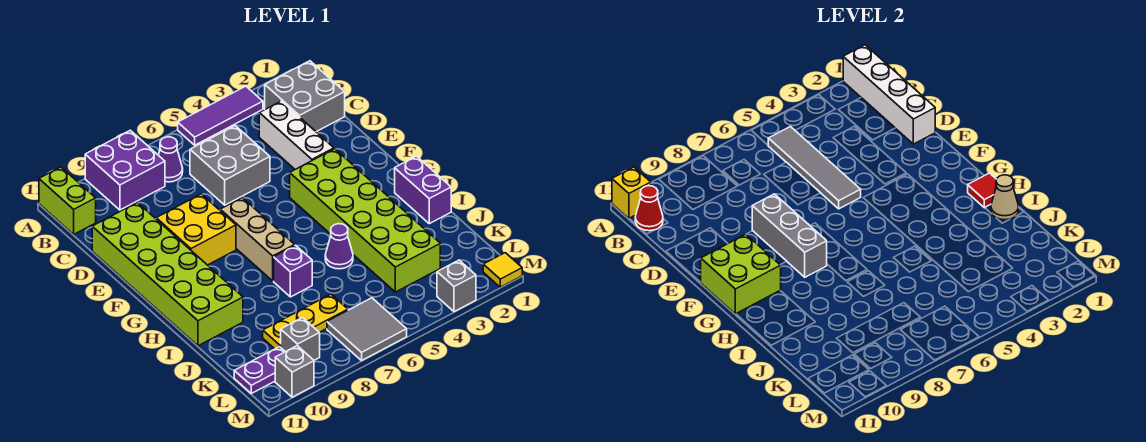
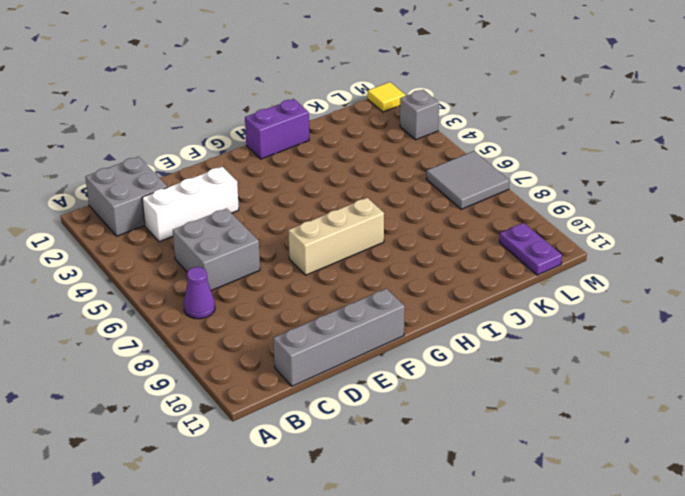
grey 1x4 brick [273,288,405,386] -> lime 2x6 brick [92,202,243,346]
none -> purple 1x3 tile [178,86,263,145]
none -> purple 2x2 brick [85,130,165,210]
none -> lime 1x2 brick [39,167,96,234]

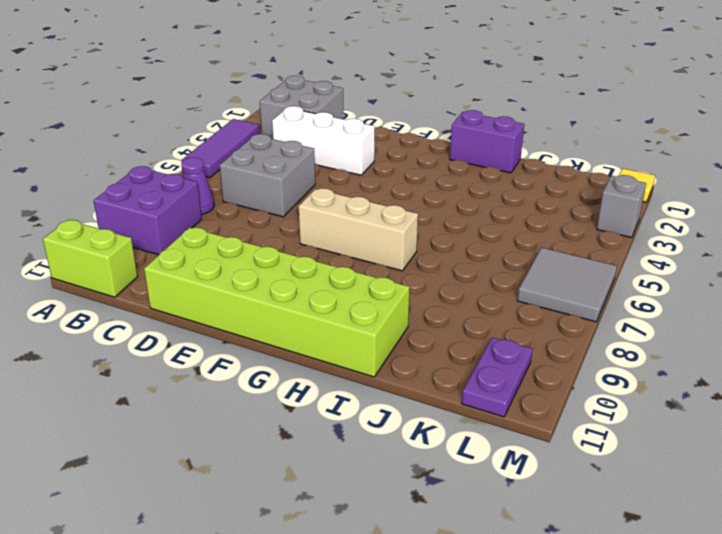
none -> yellow 2x2 brick [156,194,236,265]
none -> lime 2x6 brick [290,149,440,292]
none -> purple 1x1 cone [325,224,353,269]

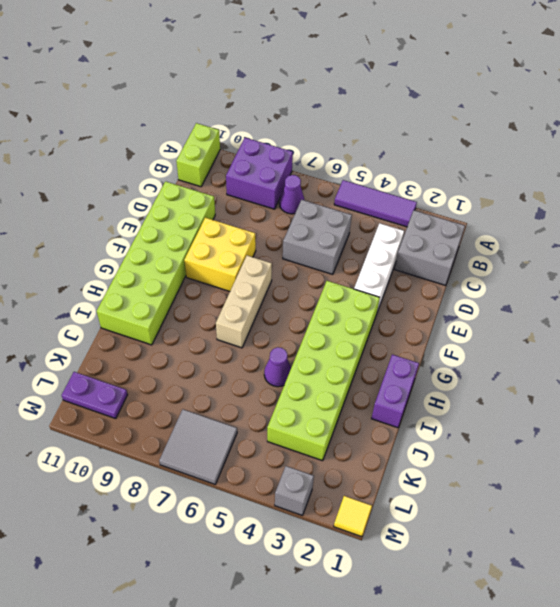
none -> purple 1x1 brick [274,245,312,297]
none -> yellow 1x3 plate [263,294,348,349]
none -> grey 1x1 brick [281,318,320,360]

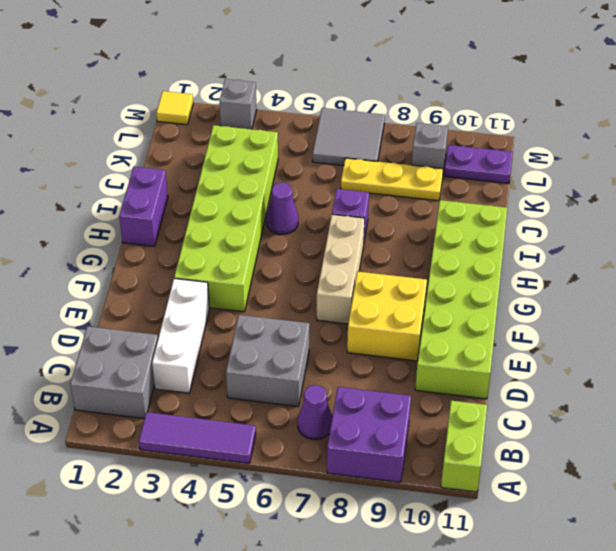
none -> grey 1x1 brick [275,346,314,397]
none -> white 1x4 brick [843,45,935,144]
none -> yellow 1x1 brick [612,167,651,218]

